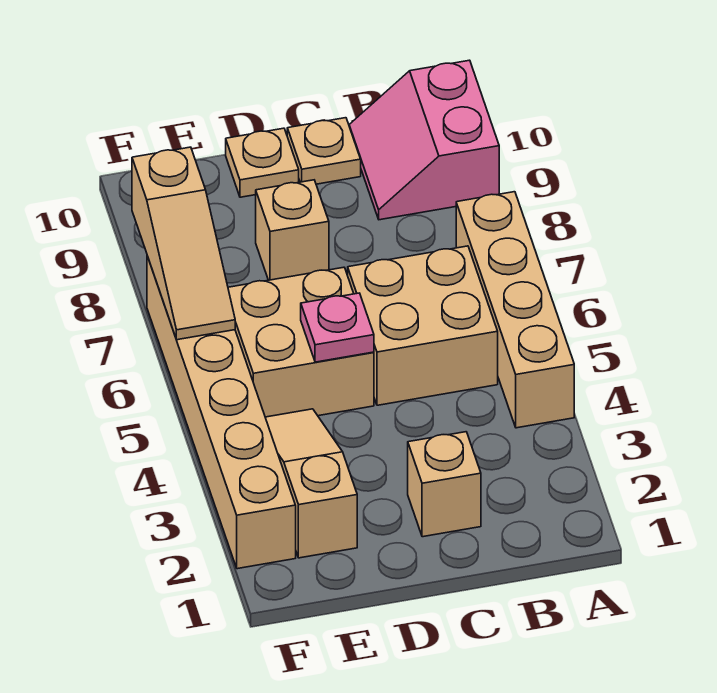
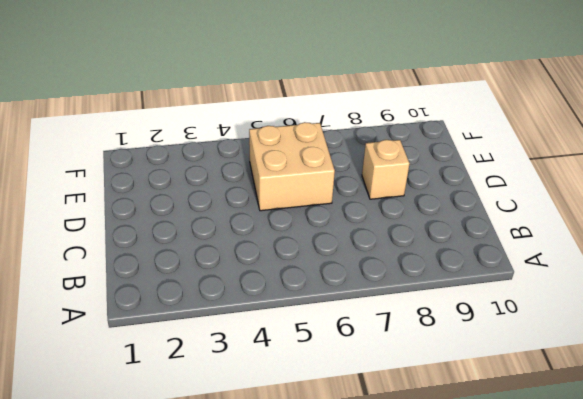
none -> tan 1x4 brick [456,192,574,428]
none -> pink 2x2 slope [349,60,499,220]
none -> tan 2x2 brick [348,246,498,405]

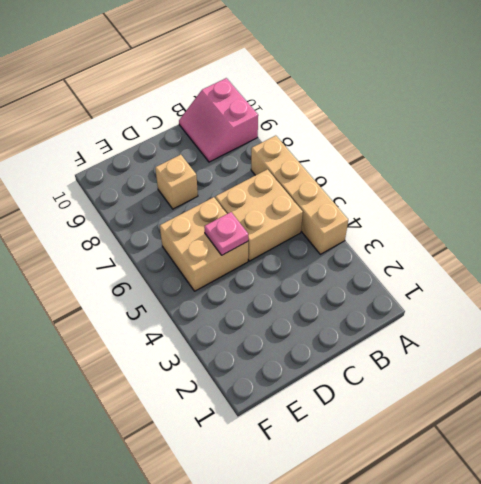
none -> tan 1x1 brick [408,432,481,537]
none -> tan 1x1 plate [287,118,361,184]
none -> tan 1x1 plate [226,128,299,197]

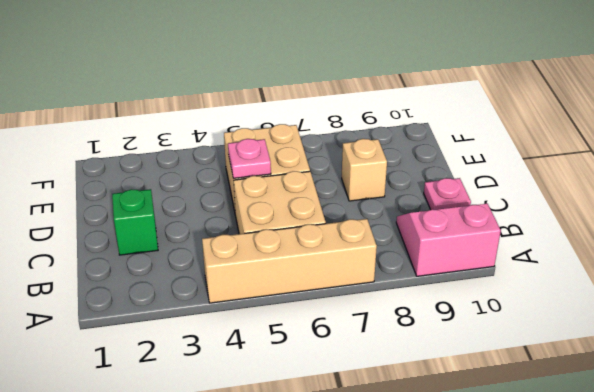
green 1x1 brick [112,189,158,255] -> tan 1x1 brick [408,432,481,537]
pink 1x1 plate [424,178,471,210] -> tan 1x1 plate [287,118,361,184]
none -> tan 1x1 plate [226,128,299,197]
none -> tan 1x3 slope [265,409,357,558]
none -> tan 1x6 brick [147,256,296,569]

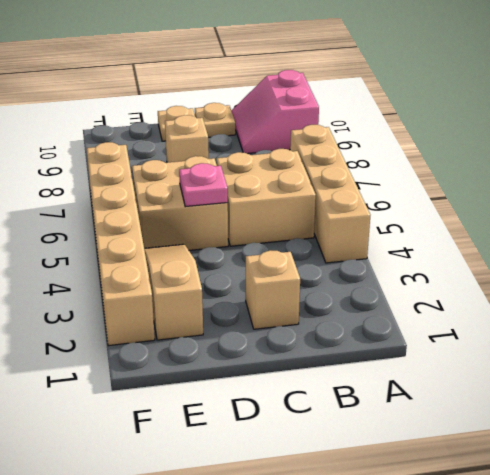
none -> tan 1x3 slope [132,147,235,340]

